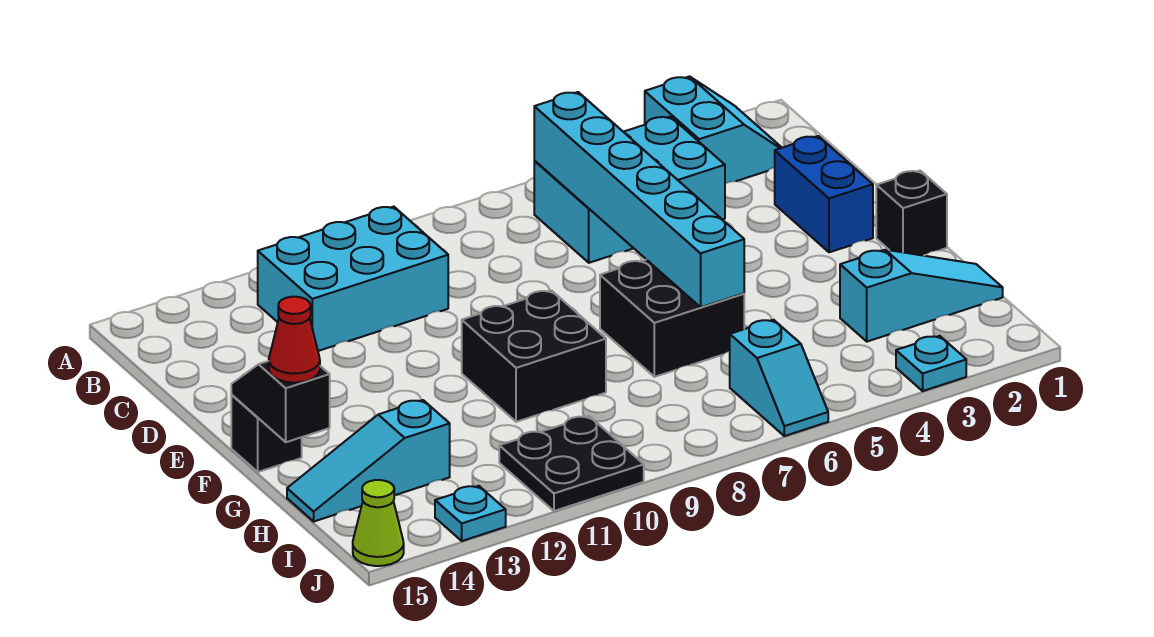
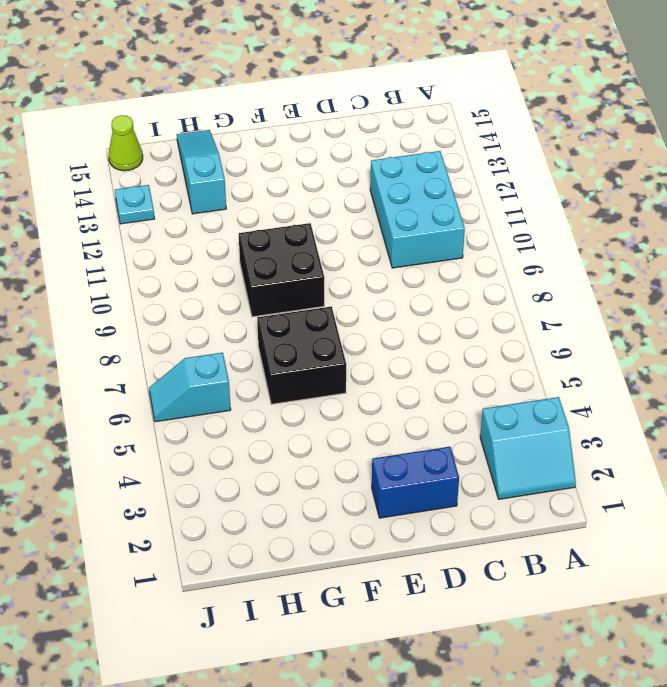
none -> cyan 2x3 brick [534,117,725,263]
none -> black 1x1 brick [876,171,947,256]
none -> black 1x1 brick [231,395,302,472]

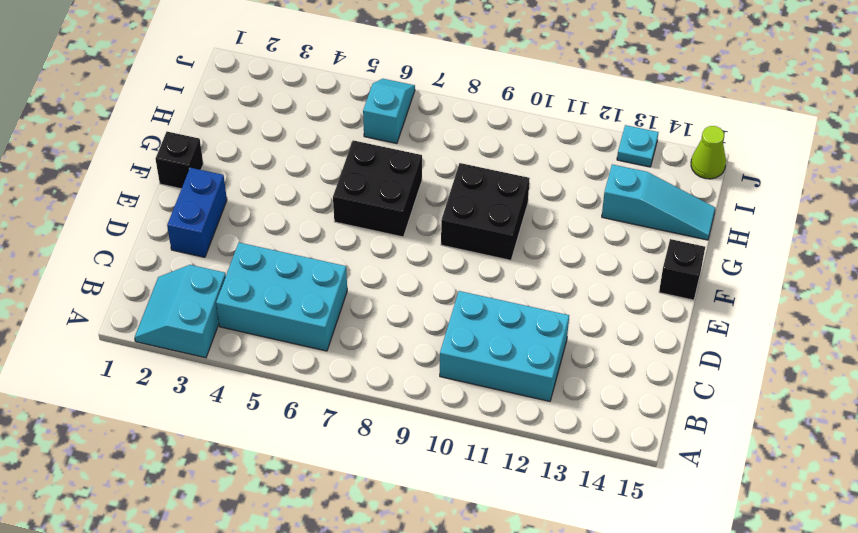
none -> cyan 1x3 slope [840,250,1003,342]
none -> black 2x2 plate [499,416,644,511]
none -> cyan 1x1 plate [896,336,966,391]

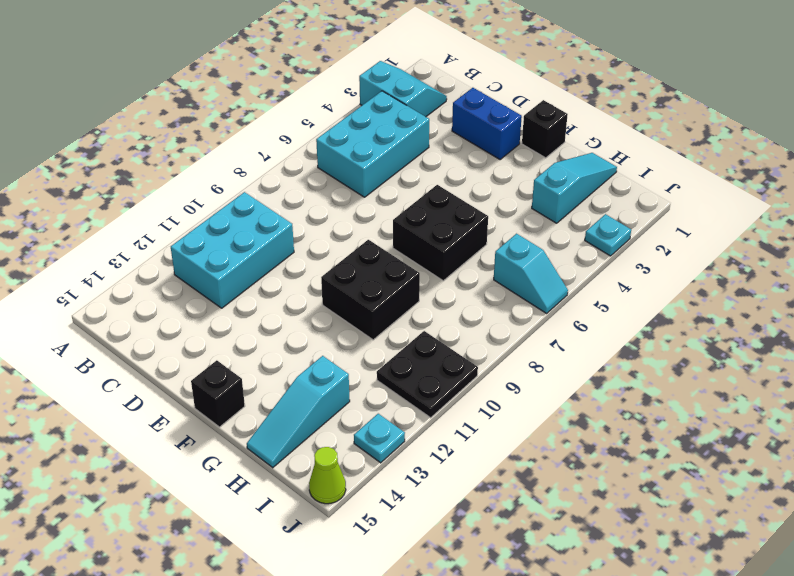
none -> cyan 1x6 brick [534,92,744,307]
none -> black 1x2 slope [231,361,330,442]
none -> red 1x1 cone [269,297,320,383]

